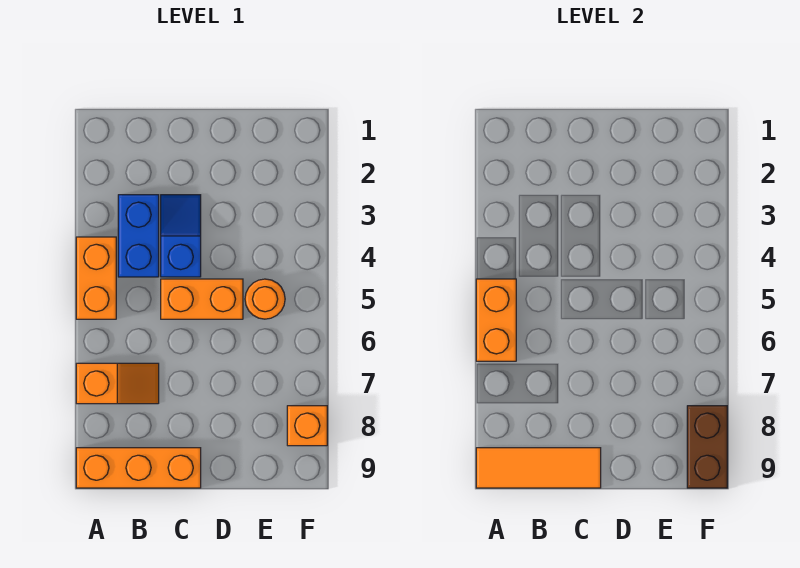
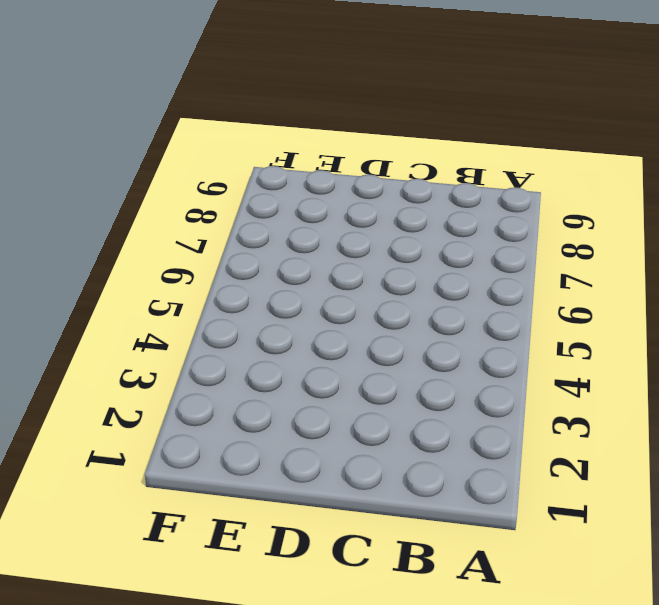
none -> orange 1x2 brick [76,237,116,319]
none -> orange 1x2 slope [76,363,159,404]

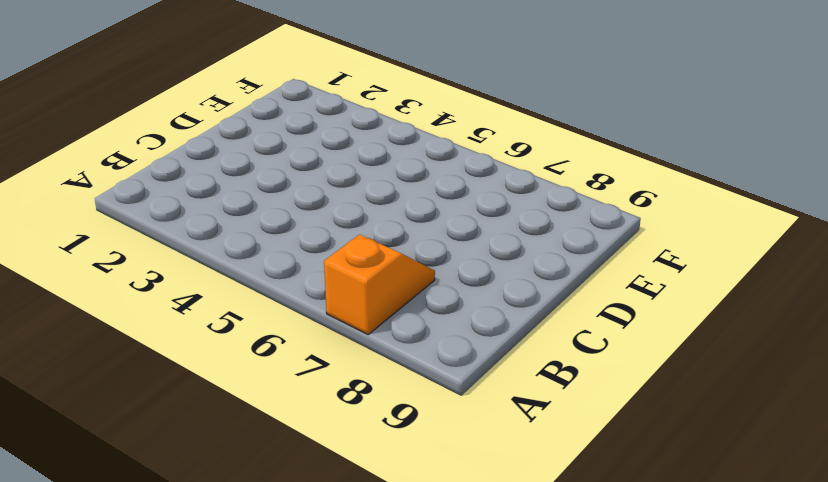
none -> orange 1x2 brick [76,237,116,319]
none -> orange 1x3 brick [76,448,201,488]

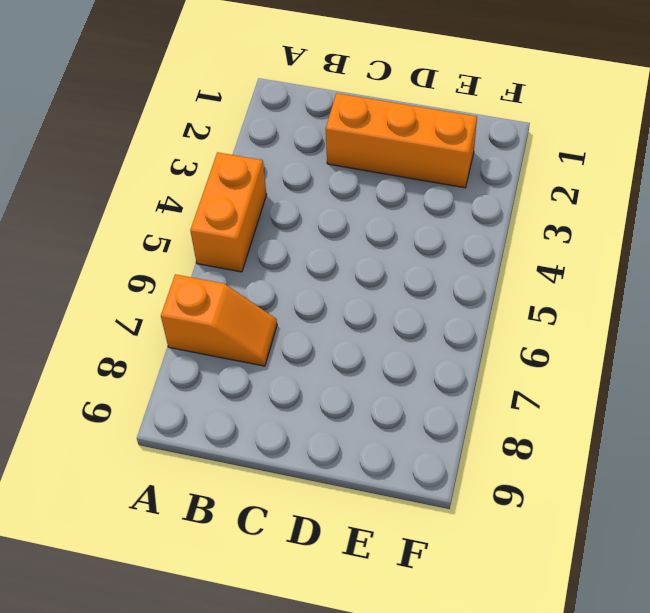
orange 1x3 brick [326,93,477,188] -> orange 1x3 brick moved to [76,448,201,488]
none -> blue 1x2 brick [118,195,159,277]
none -> blue 1x2 slope [161,195,201,277]

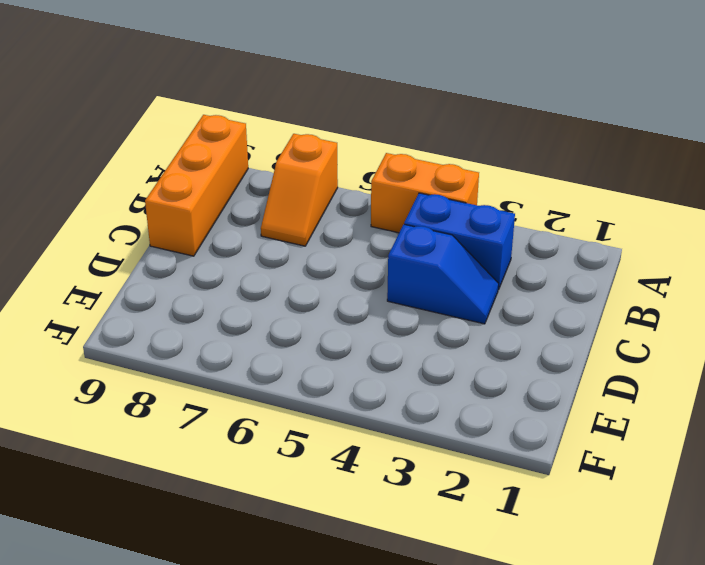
none -> orange 1x2 brick [161,279,243,319]
none -> orange 1x1 round brick [245,279,285,319]

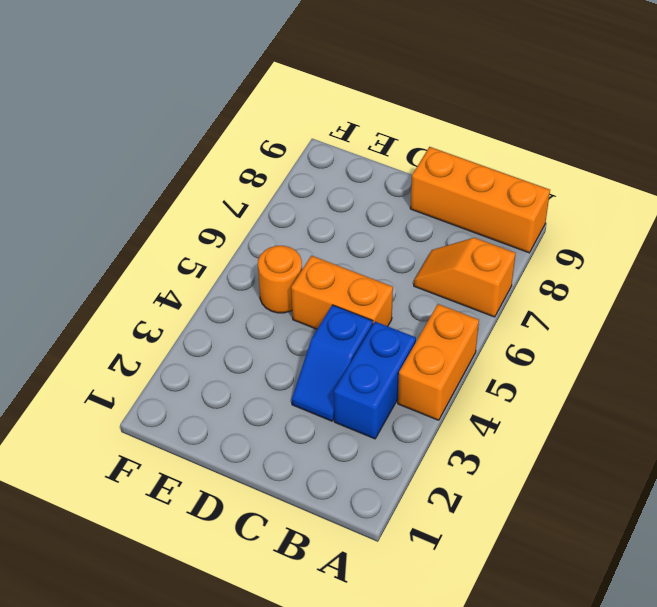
none -> orange 1x1 brick [287,406,327,446]
none -> orange 1x2 brick [476,279,516,361]

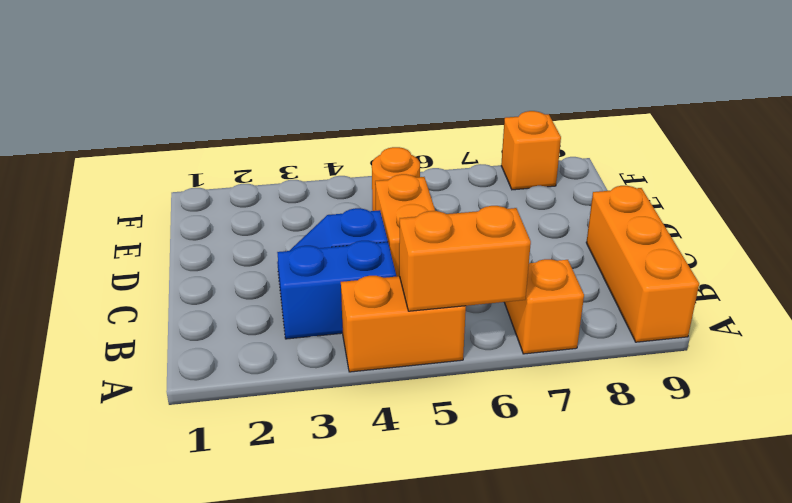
none -> orange 1x3 tile [476,448,601,488]
none -> brown 1x2 brick [687,406,727,488]

